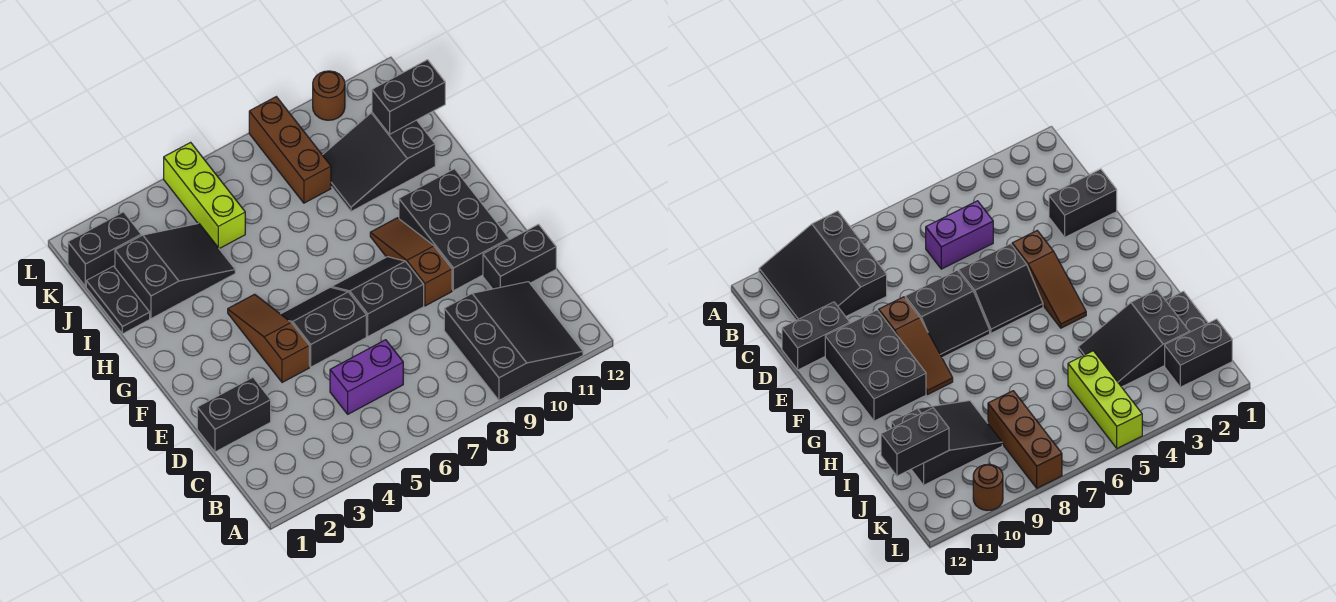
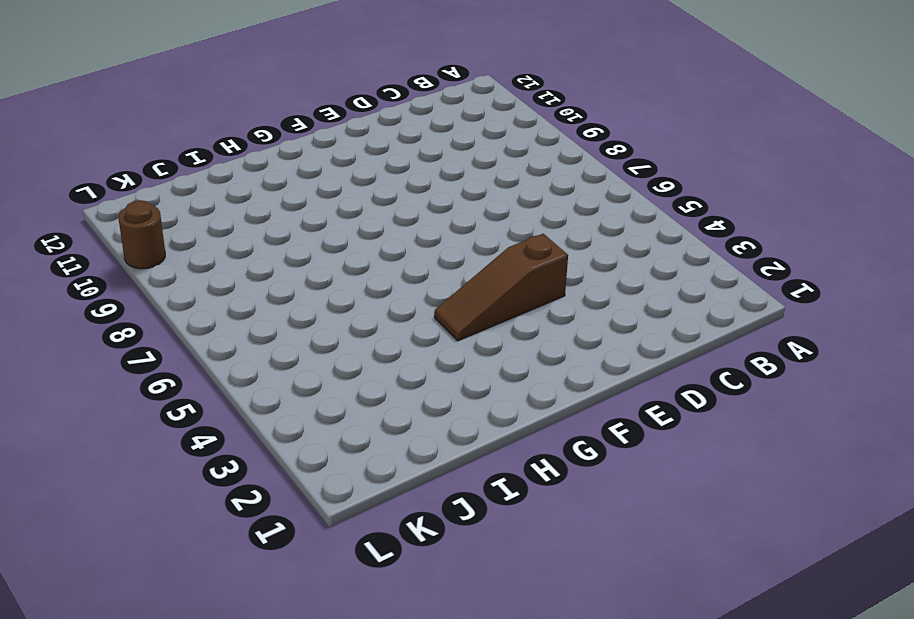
none -> black 3x3 slope [444,282,583,400]
none -> purple 1x2 brick [330,340,403,414]
none -> black 1x2 brick [197,377,271,452]

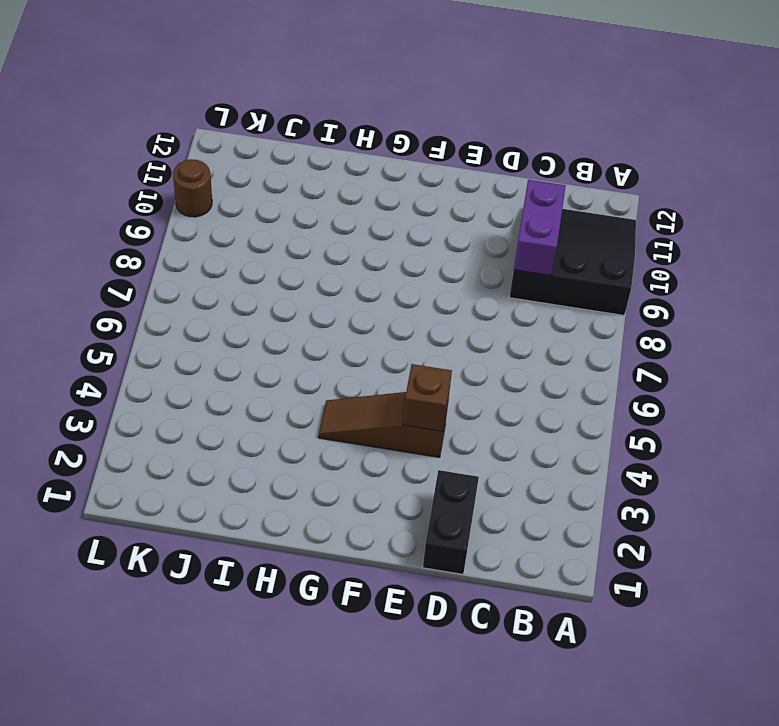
purple 1x2 brick [514,180,566,276] -> purple 1x2 brick moved to [330,340,403,414]
brown 1x1 brick [403,364,452,432] -> none
none -> black 1x2 brick [483,224,556,289]
none -> black 2x2 slope [281,287,366,367]
none -> black 2x2 slope [332,257,424,336]

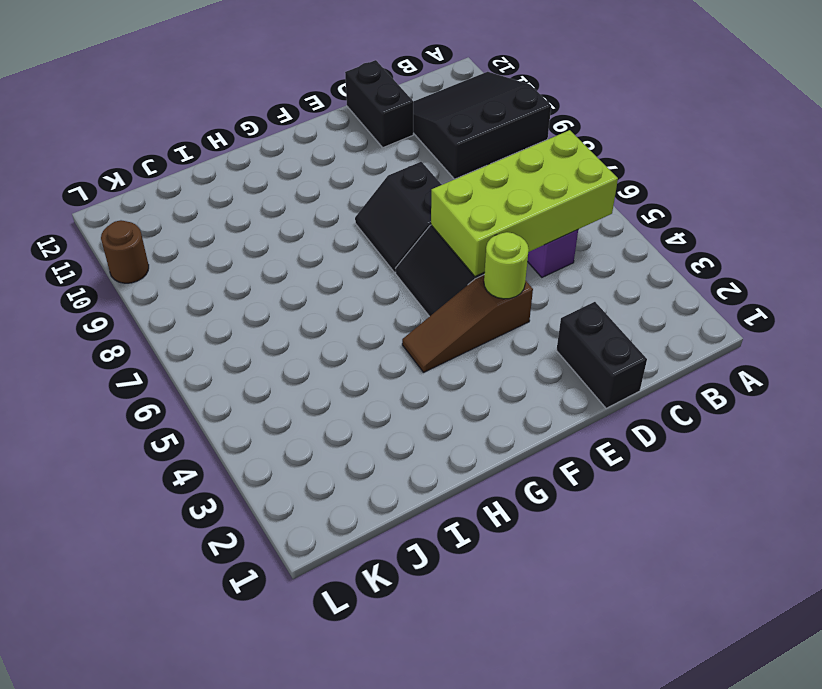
lime 2x4 brick [431,130,618,277] -> none
lime 1x1 round brick [484,232,529,299] -> none
none -> brown 1x3 slope [370,218,452,306]
none -> black 2x3 brick [399,169,509,291]
none -> black 1x2 plate [86,266,150,334]

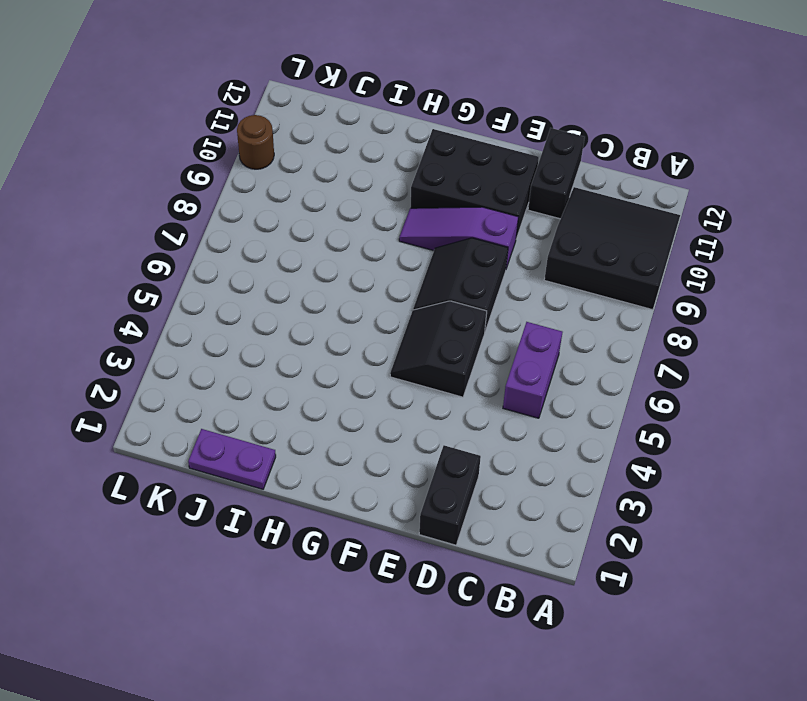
purple 1x3 slope [399,207,518,268] -> brown 1x3 slope [370,218,452,306]
purple 1x2 plate [188,429,276,489] -> black 1x2 plate [86,266,150,334]
none -> brown 1x3 slope [228,294,309,383]
none -> black 2x3 slope [115,223,235,319]
none -> black 2x3 slope [323,113,435,211]

